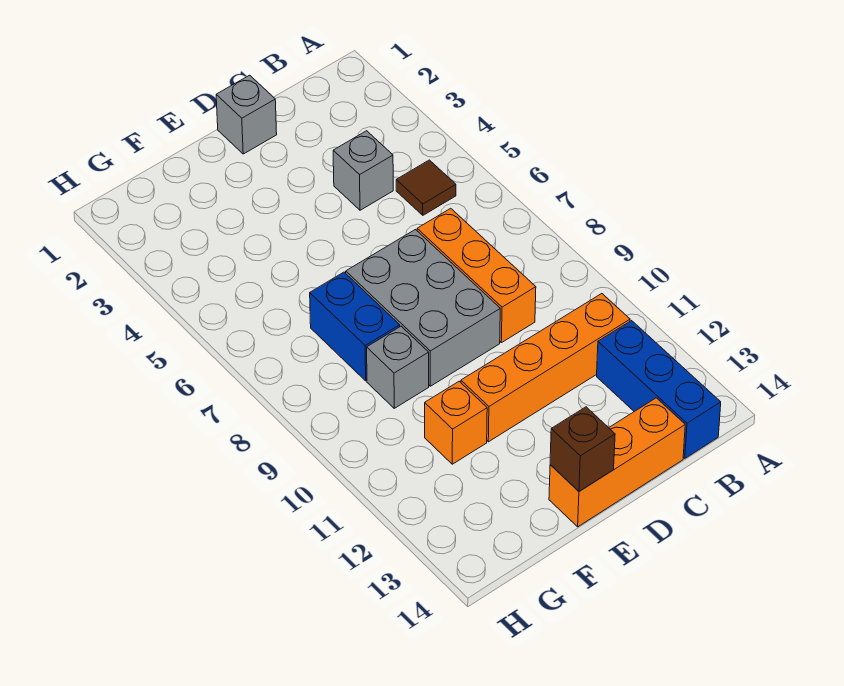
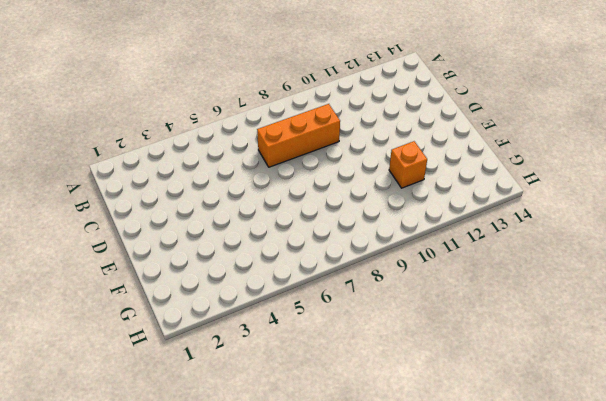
none -> brown 1x1 tile [396,160,456,215]
none -> orange 1x4 brick [461,294,630,442]
none -> blue 1x3 brick [597,321,721,458]

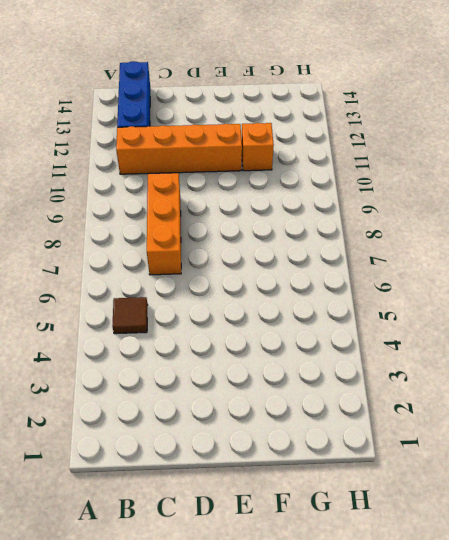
none -> grey 1x1 brick [333,131,393,210]
none -> orange 1x3 brick [549,398,685,527]
none -> grey 1x1 brick [216,75,277,154]

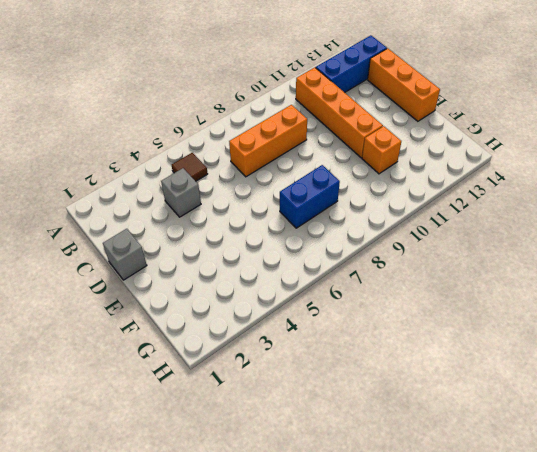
none -> grey 2x3 brick [346,230,500,386]
none -> grey 1x1 brick [367,326,429,408]
none -> brown 1x1 brick [550,407,615,491]

